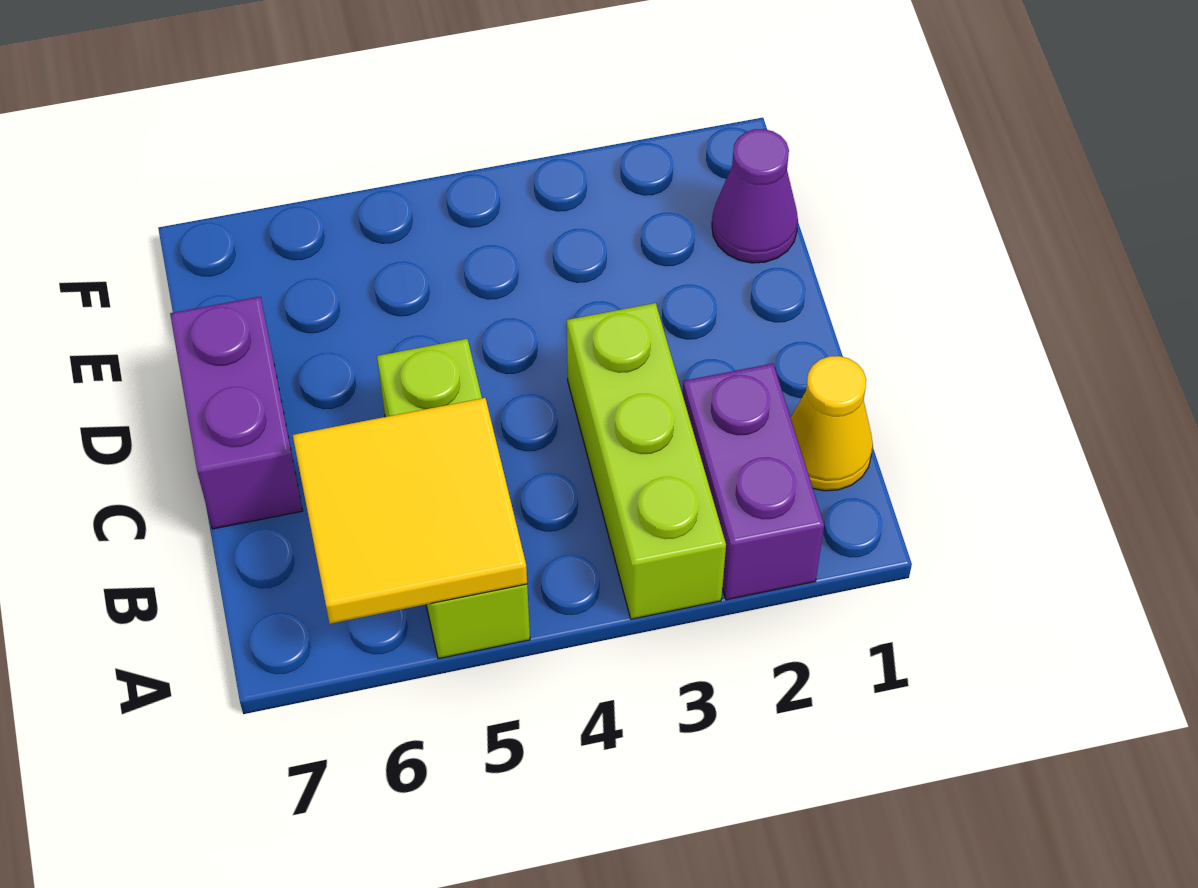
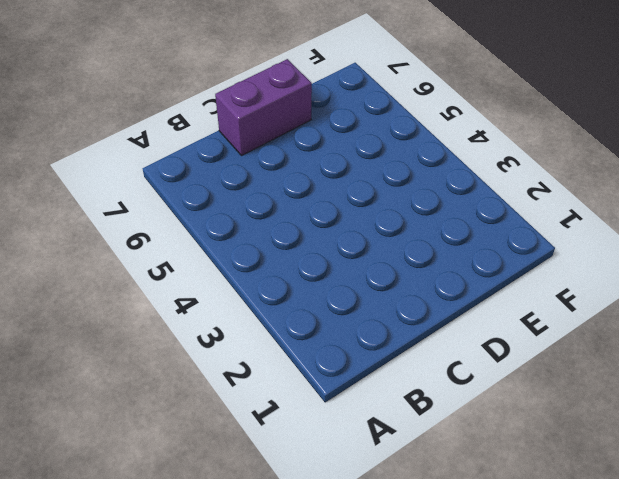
none -> purple 1x2 brick [683,364,824,600]
none -> lime 1x3 brick [567,303,726,619]

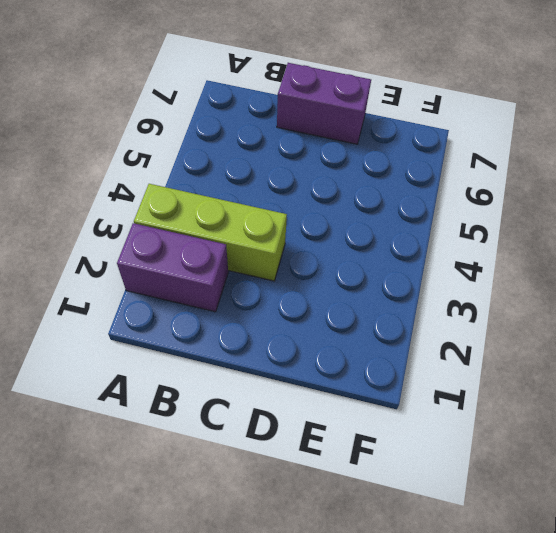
none -> lime 1x3 brick [377,339,530,659]
none -> yellow 1x1 cone [791,356,873,491]

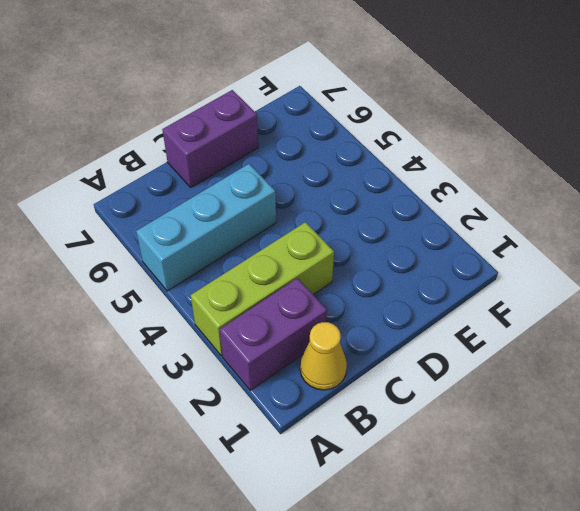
cyan 1x3 brick [136,164,276,291] -> lime 1x3 brick [377,339,530,659]
none -> purple 1x1 cone [712,129,798,263]
none -> yellow 2x2 tile [293,398,527,624]

